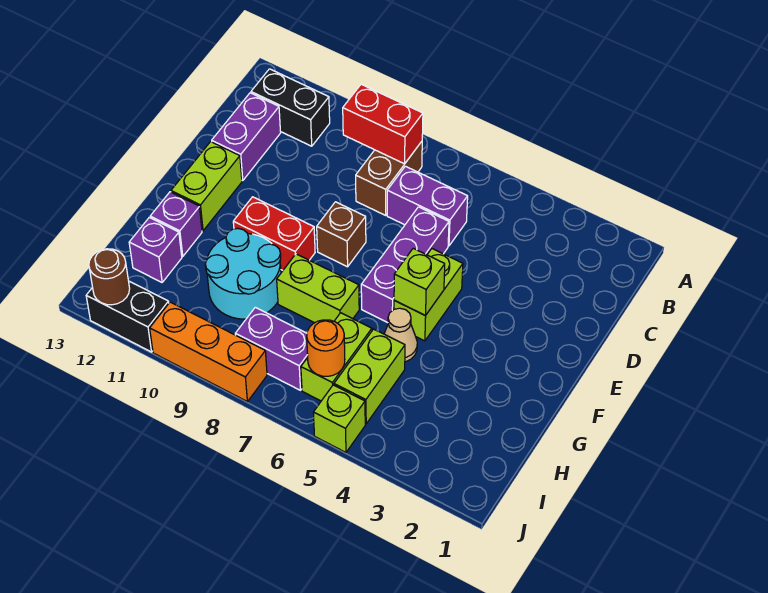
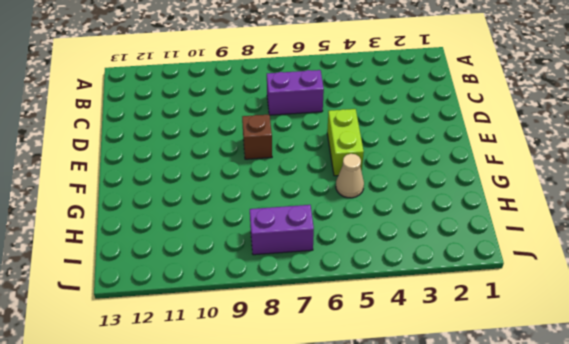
none -> brown 1x2 brick [356,142,422,215]
none -> black 1x2 brick [251,69,330,146]
none -> purple 1x2 brick [212,93,281,181]

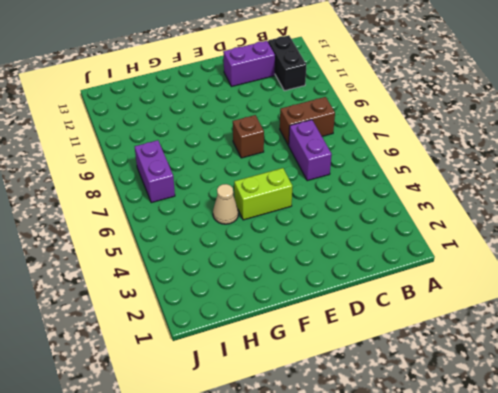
none -> purple 1x3 brick [361,207,449,323]
none -> lime 1x2 brick [171,142,242,231]
none -> red 1x2 brick [233,197,315,270]

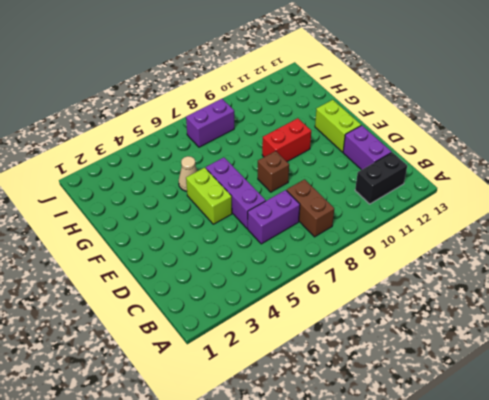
none -> lime 1x2 brick [277,254,359,323]
none -> cyan 2x2 round brick [205,228,281,319]
none -> purple 1x1 brick [150,192,202,256]

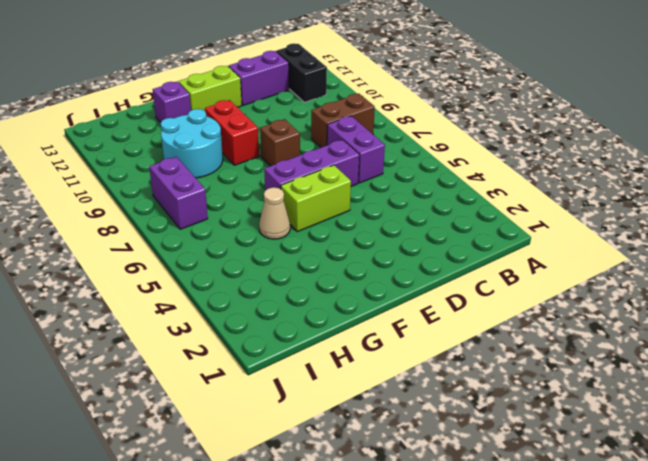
none -> lime 1x2 brick [277,254,359,323]
none -> lime 1x2 brick [334,329,405,424]
none -> lime 1x2 brick [301,313,372,401]

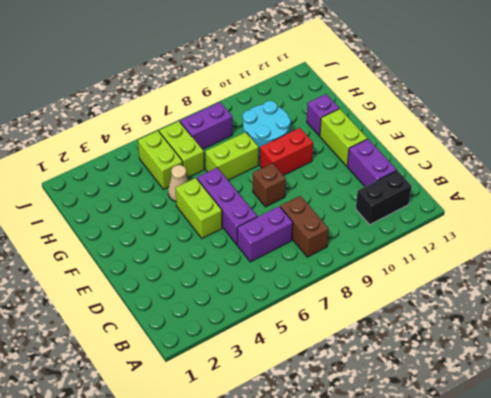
none -> purple 1x1 brick [129,217,182,282]
none -> lime 1x1 brick [313,385,365,452]
none -> orange 1x3 brick [150,302,267,401]

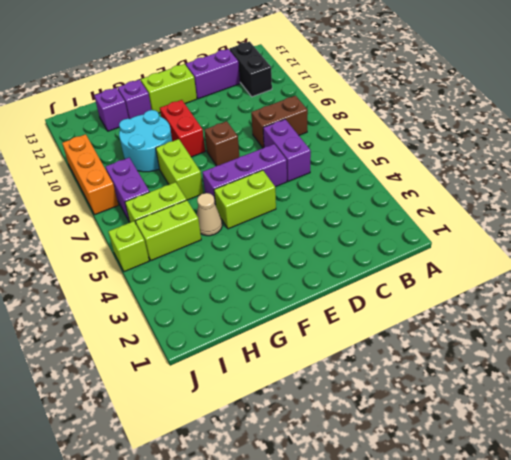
none -> black 1x2 brick [86,281,169,352]
none -> red 1x2 brick [343,84,423,164]
none -> lime 1x1 brick [394,248,445,316]

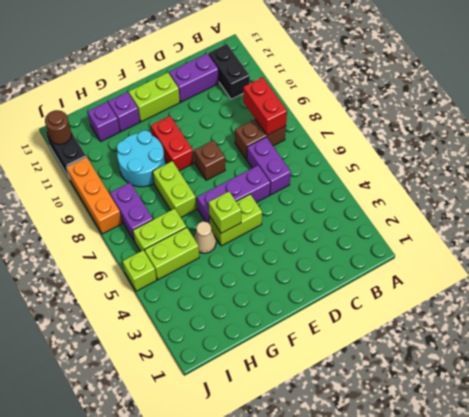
none -> orange 1x1 round brick [307,320,345,376]

